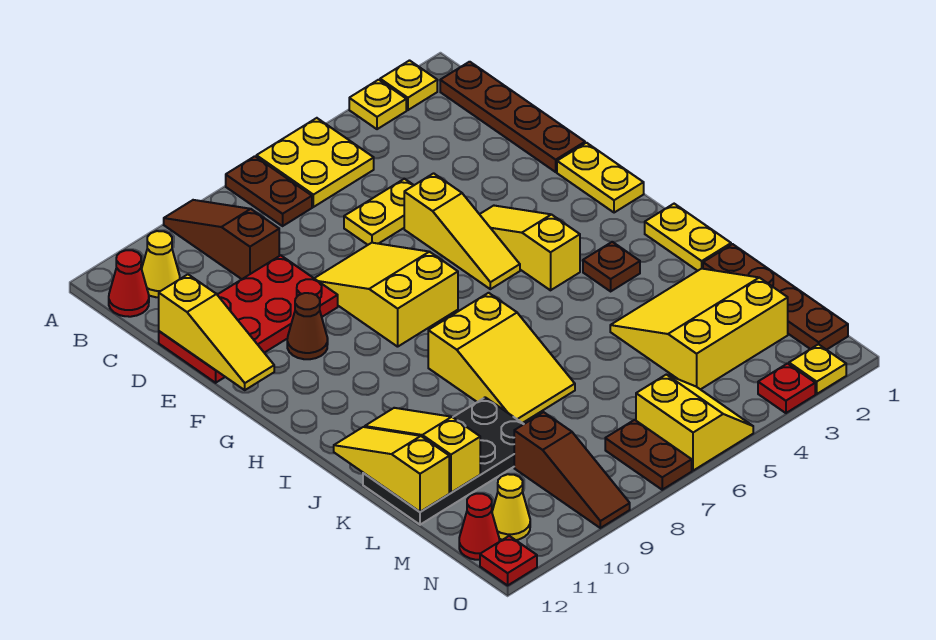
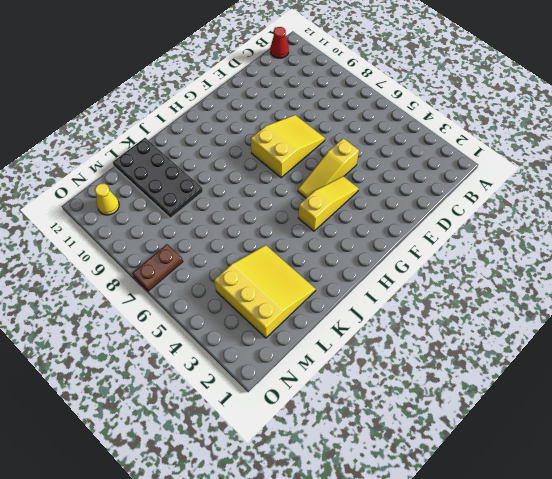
none -> yellow 1x1 plate [380,61,437,110]
none -> yellow 1x1 plate [349,80,406,129]
none -> yellow 2x2 plate [256,118,374,207]
none -> brown 1x2 plate [226,156,312,226]

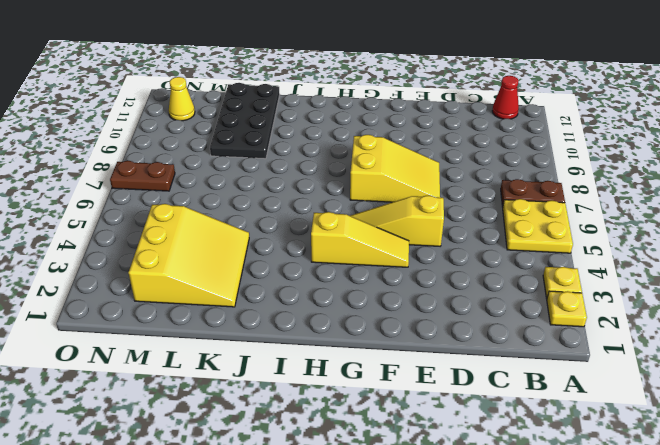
none -> brown 1x3 slope [164,200,279,279]
none -> brown 1x4 plate [440,62,585,172]
none -> yellow 1x1 cone [142,231,180,297]
none -> yellow 1x2 plate [344,179,414,245]

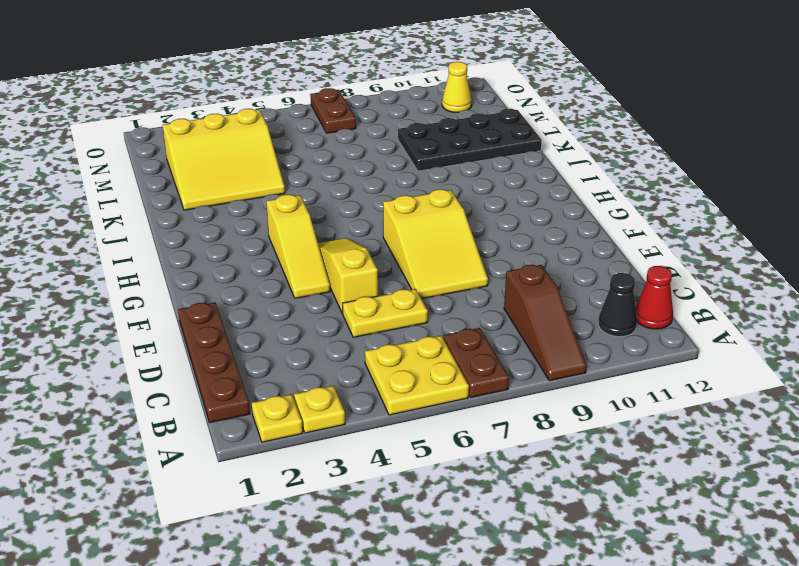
black 1x1 cone [598,273,637,337] -> yellow 1x1 cone [142,231,180,297]
none -> red 2x4 plate [159,255,338,383]
none -> yellow 1x2 plate [557,143,644,213]
none -> brown 1x1 cone [287,293,328,359]
none -> yellow 1x2 plate [645,204,731,271]

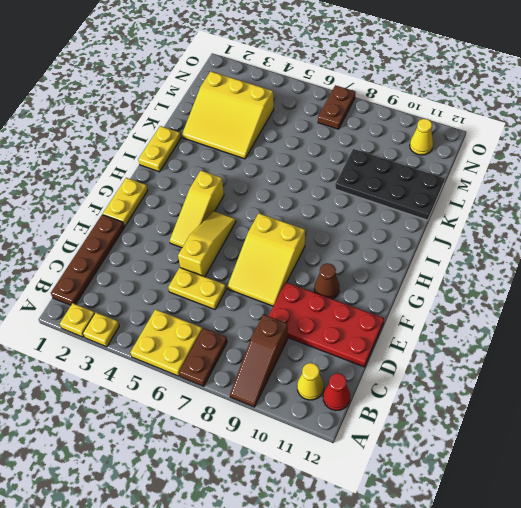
none -> brown 1x1 plate [583,242,640,291]
none -> yellow 2x3 slope [428,293,575,423]
none -> brown 1x4 plate [703,244,848,350]
none -> brown 1x3 slope [514,412,630,528]

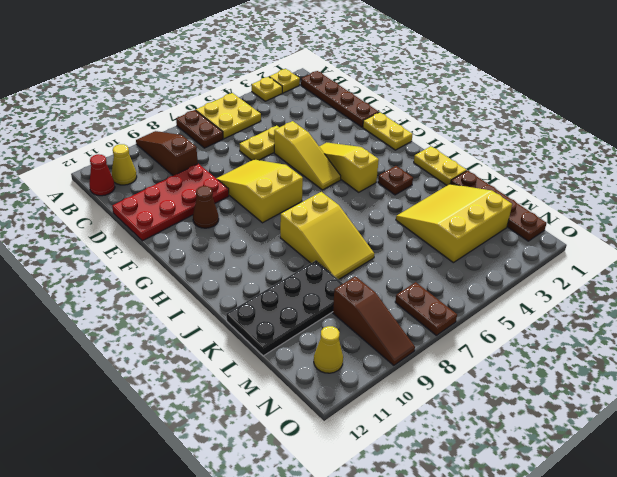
none -> yellow 2x2 slope [636,375,753,471]
none -> red 1x1 cone [459,494,499,560]
none -> yellow 1x1 plate [789,344,846,394]
none -> red 1x1 plate [758,363,815,413]

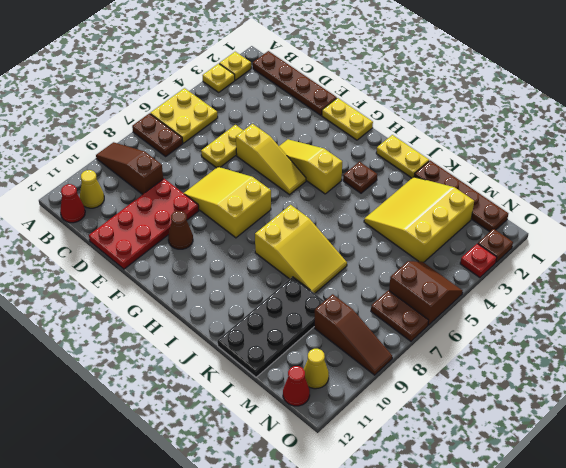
brown 2x2 slope [389,261,463,325] -> yellow 2x2 slope [636,375,753,471]
brown 1x1 plate [478,229,513,262] -> yellow 1x1 plate [789,344,846,394]
none -> red 1x1 plate [480,536,537,585]
none -> yellow 1x3 slope [159,275,274,390]
none -> yellow 1x3 slope [365,408,480,493]
none -> yellow 1x3 slope [334,427,449,512]

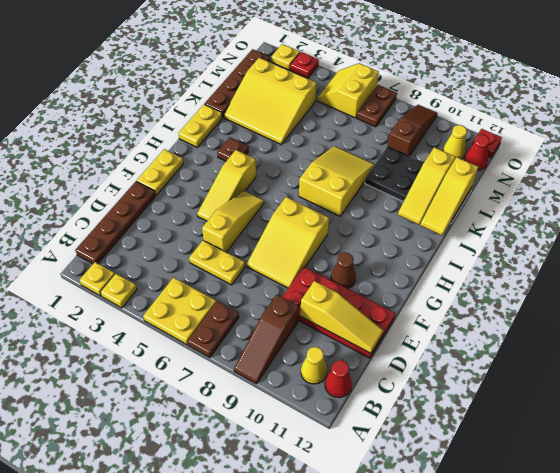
yellow 1x3 slope [300,281,384,353] -> yellow 1x3 slope turned to [159,275,274,390]

